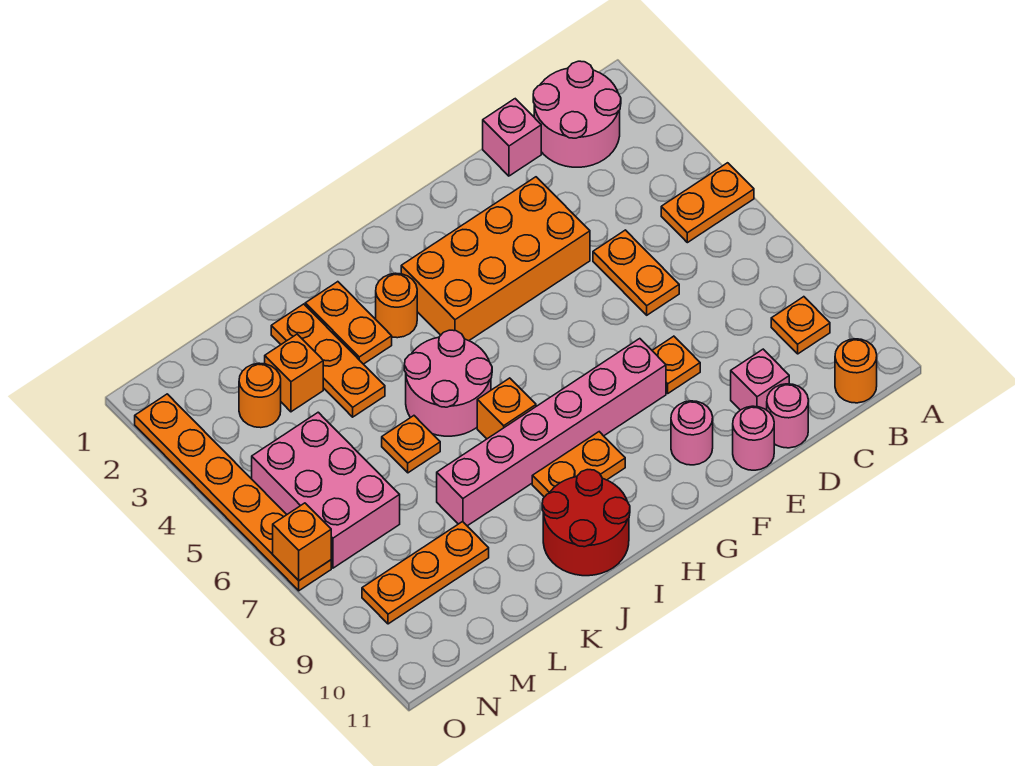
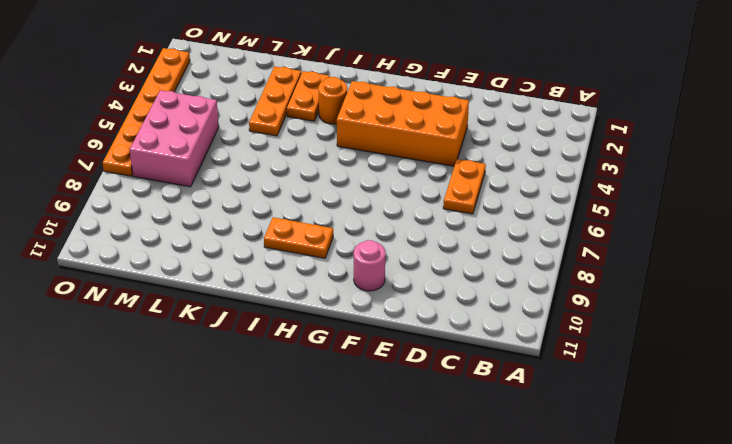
none -> orange 1x2 plate [661,163,754,243]
none -> pink 2x2 round brick [533,61,621,167]
none -> orange 1x1 plate [771,297,830,354]

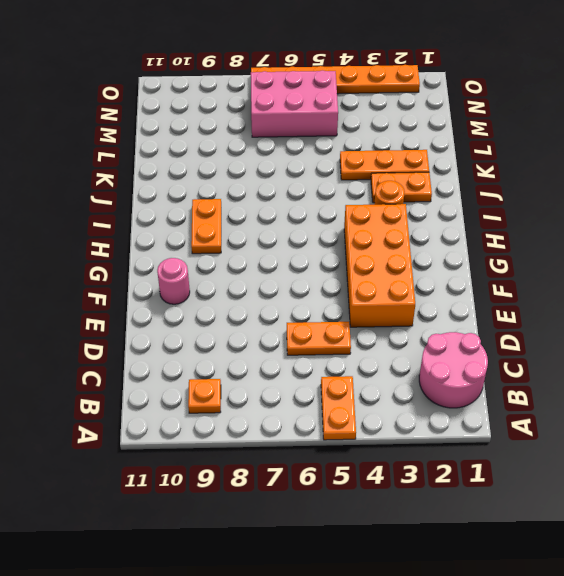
none -> orange 1x1 round brick [835,339,877,403]
none -> pink 1x1 brick [483,99,541,176]
none -> pink 1x1 brick [731,349,789,410]

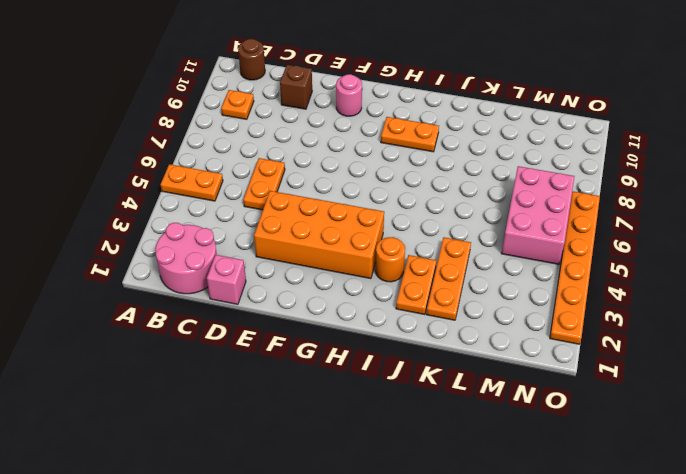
brown 1x1 round brick [238,39,265,80] -> orange 1x1 round brick [835,339,877,403]
brown 1x1 brick [280,65,312,109] -> pink 1x1 brick [731,349,789,410]
none -> pink 1x1 round brick [767,384,808,448]
none -> orange 1x1 plate [652,336,700,393]
none -> pink 1x1 round brick [733,406,774,470]

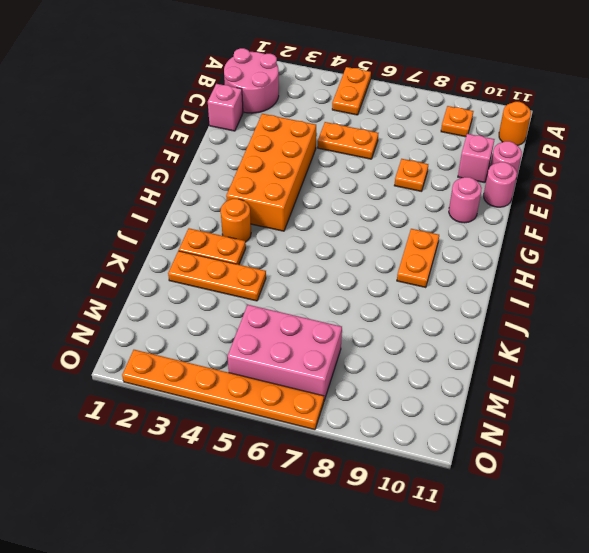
none -> pink 1x6 brick [437,339,666,526]
none -> pink 2x2 round brick [404,330,492,436]
none -> orange 1x1 brick [477,378,536,439]

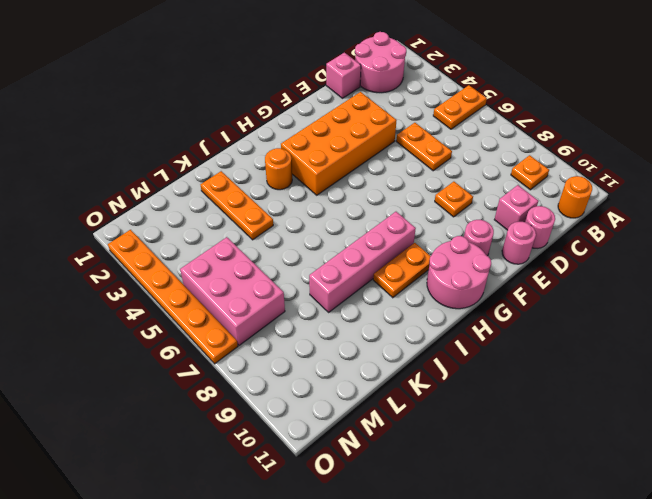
pink 2x2 round brick [427,236,491,309] -> pink 2x2 round brick moved to [404,330,492,436]
pink 1x4 brick [309,212,416,312] -> pink 1x6 brick [437,339,666,526]
none -> orange 1x1 brick [477,378,536,439]
none -> red 2x2 round brick [542,470,630,576]
none -> orange 1x2 plate [305,282,392,364]

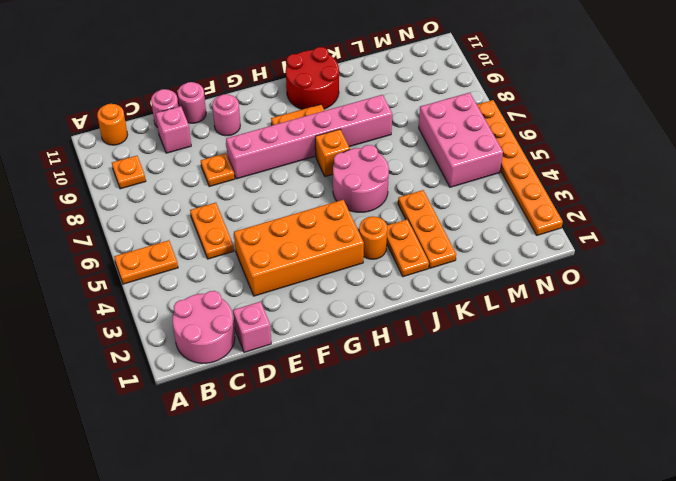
none -> orange 1x1 plate [382,416,440,473]
none -> orange 1x1 brick [265,334,323,412]
none -> orange 1x3 plate [362,522,489,624]

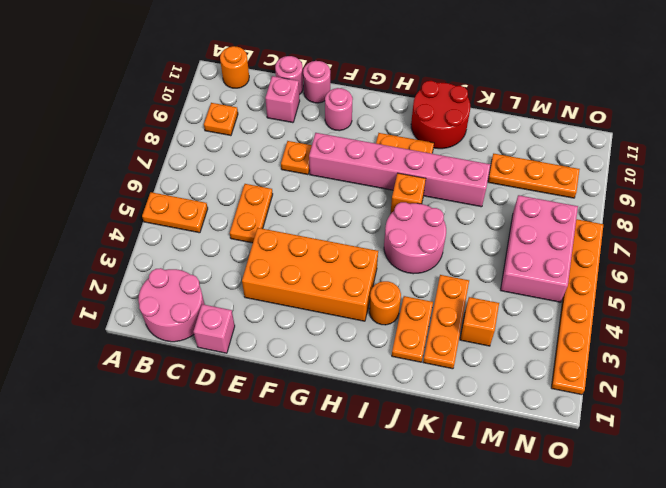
none -> orange 1x1 plate [382,416,440,473]
none -> orange 1x1 round brick [239,363,281,428]
none -> orange 1x1 brick [273,503,331,580]

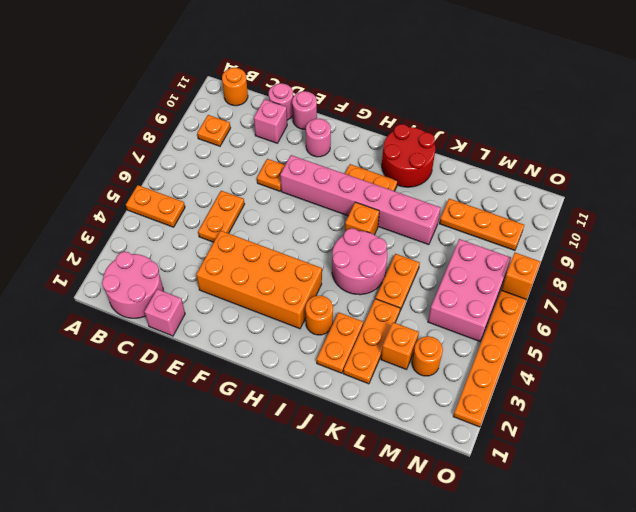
orange 1x2 plate [376,254,420,310] -> orange 1x1 plate [382,416,440,473]

